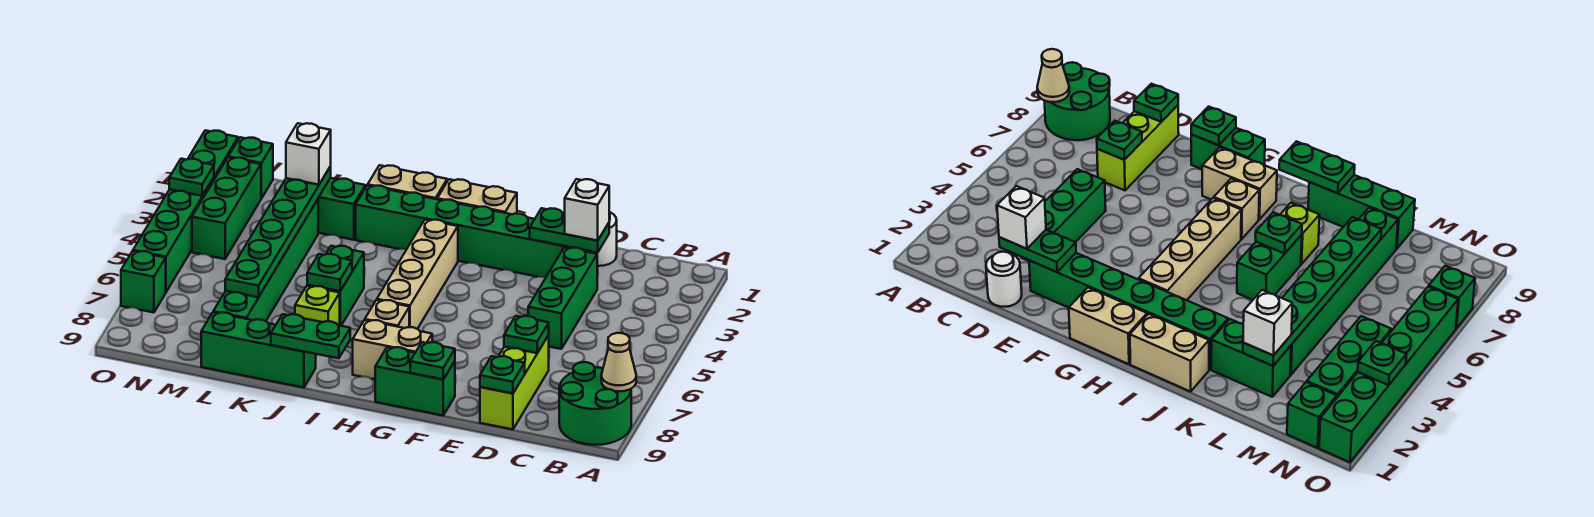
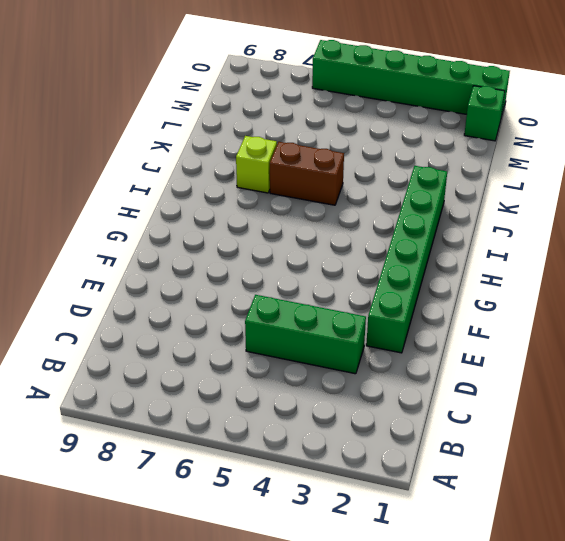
brown 1x2 brick [270,142,344,205] -> green 1x2 brick [307,246,364,326]
none -> green 2x2 round brick [559,362,631,445]
none -> white 1x1 round brick [584,212,617,266]
none -> lime 1x3 brick [480,335,549,429]
none -> green 1x2 brick [375,347,455,415]

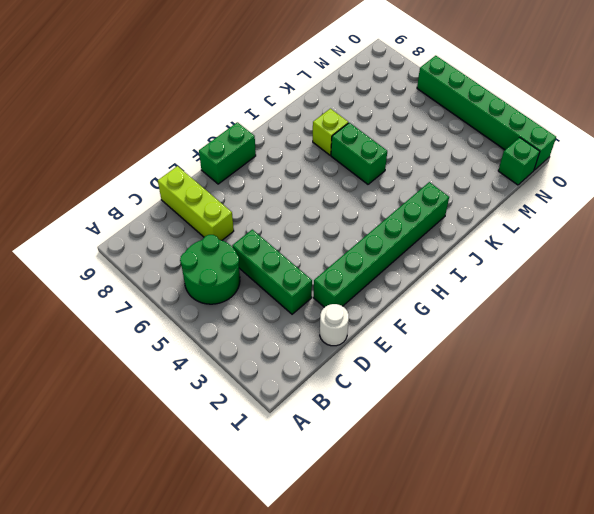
green 2x2 round brick [180,235,240,304] -> green 2x2 round brick moved to [559,362,631,445]
none -> tan 1x2 brick [437,179,517,214]
none -> tan 1x2 brick [353,320,432,379]
none -> tan 1x4 brick [377,220,458,329]
none -> tan 1x1 brick [365,300,409,328]

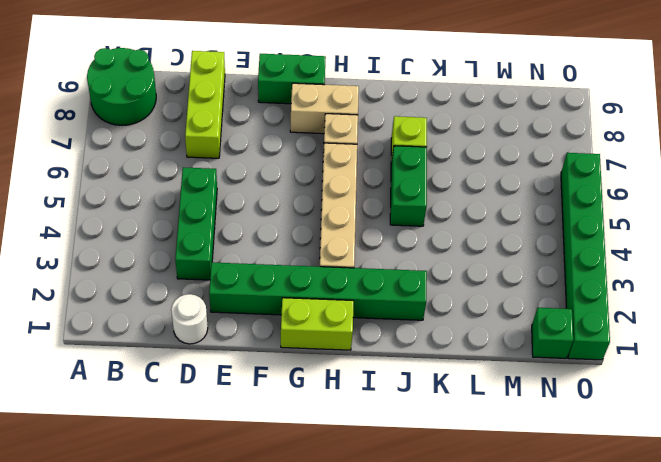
lime 1x2 brick [281,298,354,350] -> tan 1x2 brick [437,179,517,214]
none -> tan 1x2 brick [368,165,447,199]
none -> green 1x3 brick [201,312,316,388]
none -> green 1x2 brick [318,178,365,240]
none -> green 1x6 brick [213,200,318,321]

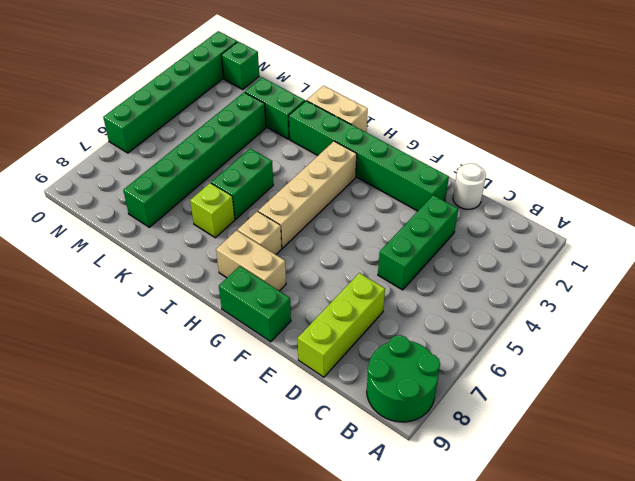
none -> tan 1x2 brick [437,179,517,214]
none -> green 1x3 brick [201,312,316,388]
none -> green 1x3 brick [192,158,261,259]
none -> green 1x1 brick [121,251,166,312]

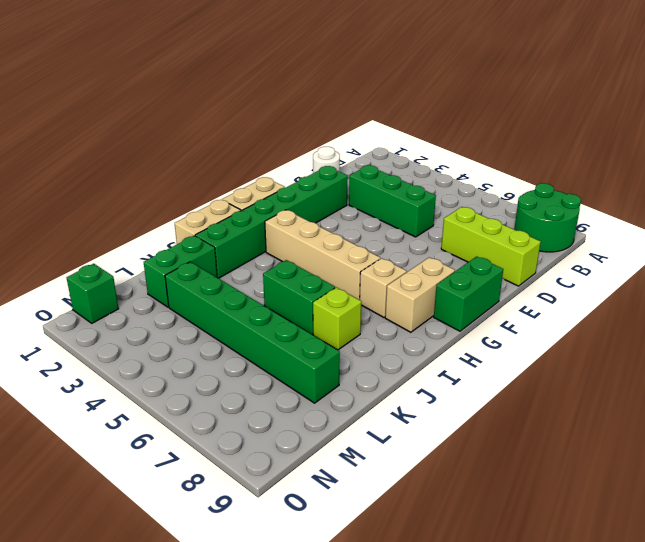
none -> green 1x3 brick [201,312,316,388]
none -> green 1x3 brick [192,158,261,259]
none -> green 1x6 brick [133,130,238,292]
none -> green 1x1 brick [121,251,166,312]

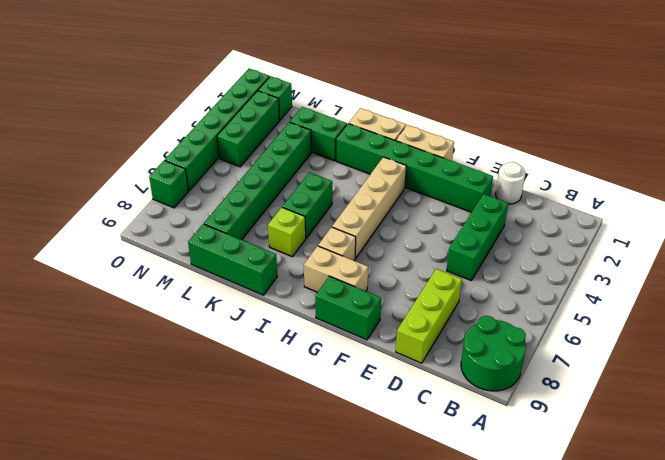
none -> tan 1x1 cone [601,333,636,392]
none -> green 1x2 plate [530,208,609,253]
none -> green 1x1 plate [504,316,549,353]
none -> green 1x1 plate [480,356,525,393]

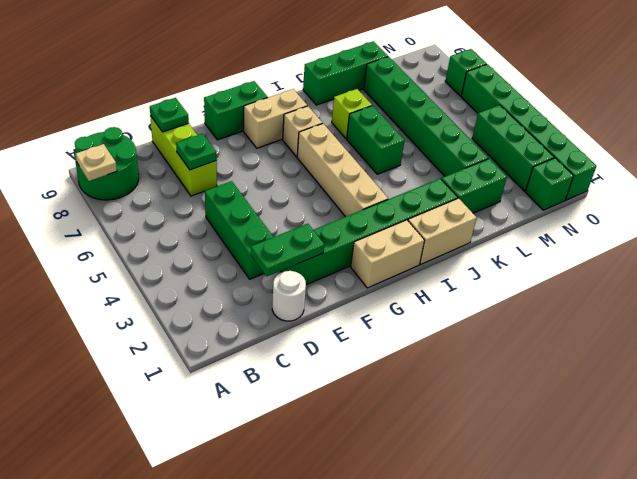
tan 1x1 plate [76,144,117,181] -> tan 1x1 cone [601,333,636,392]
none -> green 1x1 plate [410,342,455,379]
none -> green 1x2 plate [271,314,350,358]
none -> green 1x1 plate [307,254,352,291]
none -> green 1x6 plate [225,166,331,297]

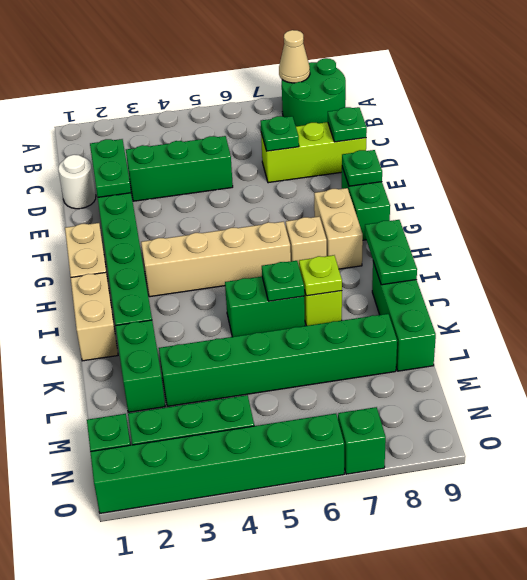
lime 1x1 plate [299,255,342,296] -> none
none -> green 1x6 plate [225,166,331,297]
none -> green 1x1 plate [169,159,214,196]
none -> white 1x1 brick [565,179,609,241]
none -> white 1x1 brick [286,123,331,185]

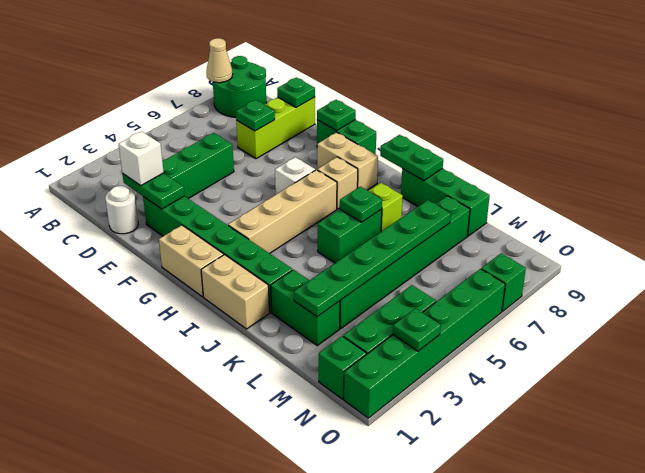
white 1x1 brick [275,157,315,194] -> white 1x1 brick moved to [286,123,331,185]

